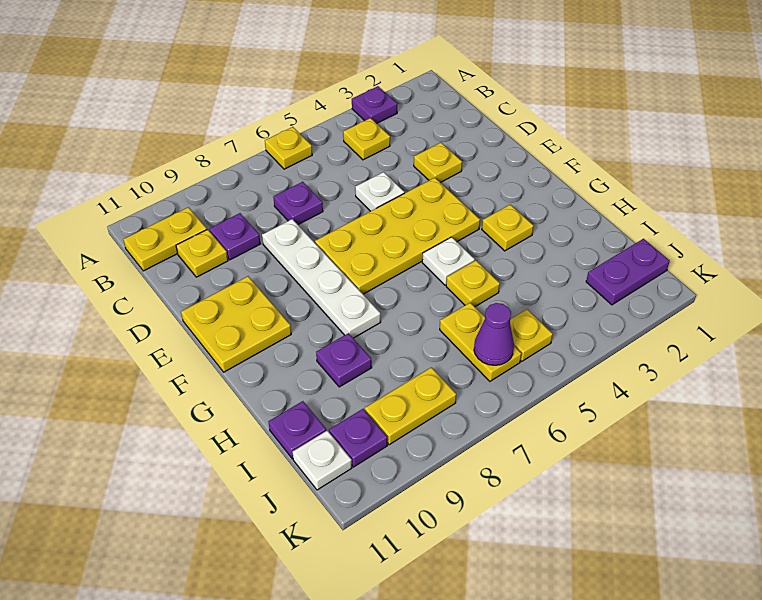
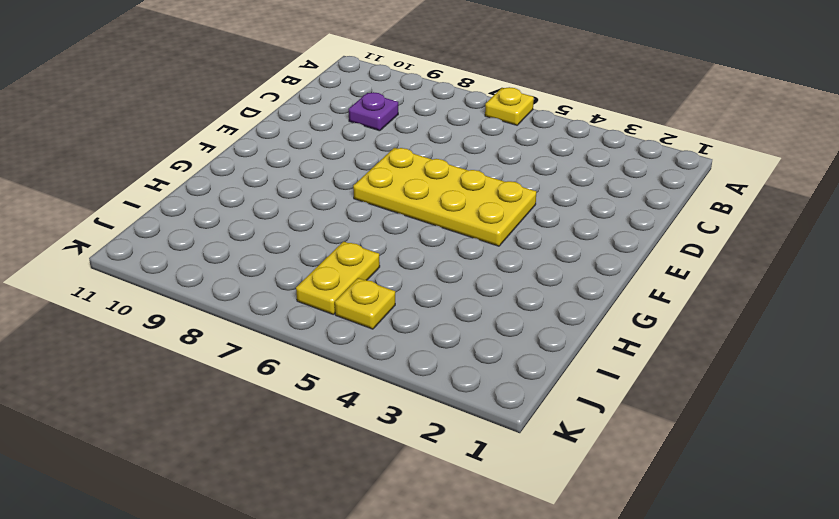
none -> purple 1x1 plate [352,86,397,123]
none -> yellow 1x1 plate [343,118,390,160]
none -> yellow 1x2 plate [123,207,207,271]

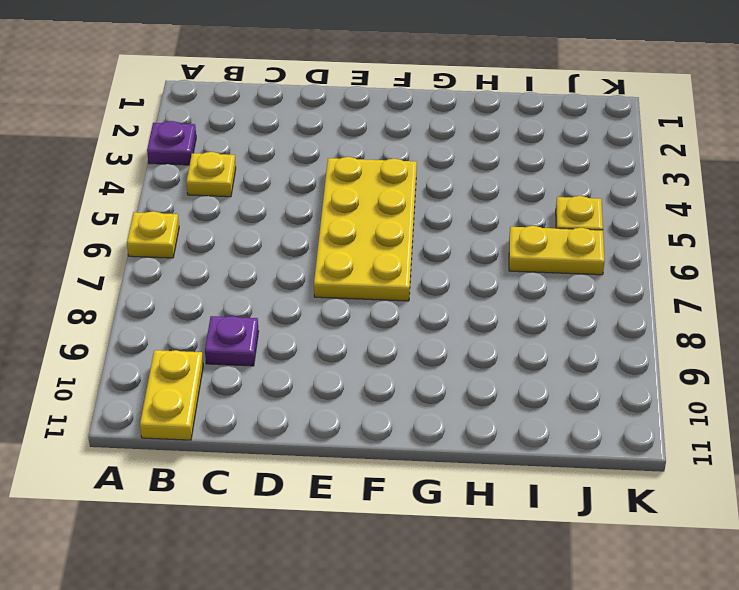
none -> purple 1x1 plate [273,182,323,225]
none -> yellow 1x1 plate [176,229,228,277]
none -> yellow 1x1 plate [414,143,462,183]

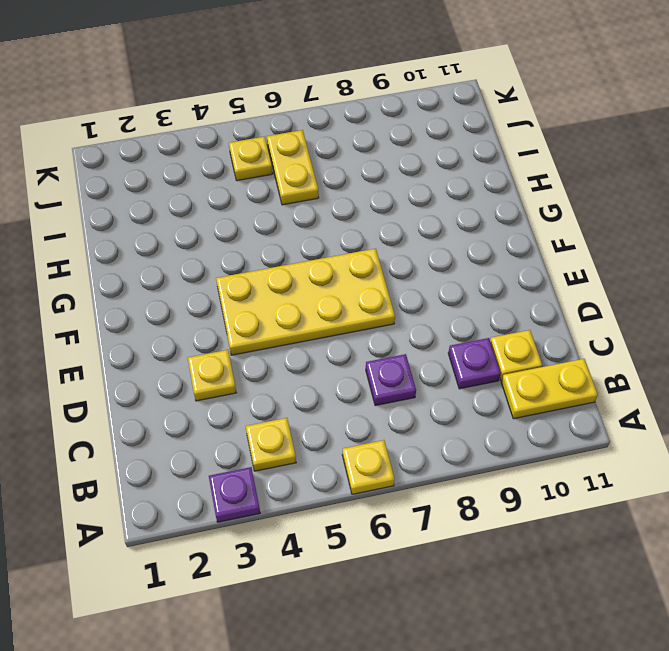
none -> white 1x1 plate [355,172,404,211]
none -> white 1x4 plate [262,219,381,338]
none -> yellow 2x2 plate [181,276,291,372]

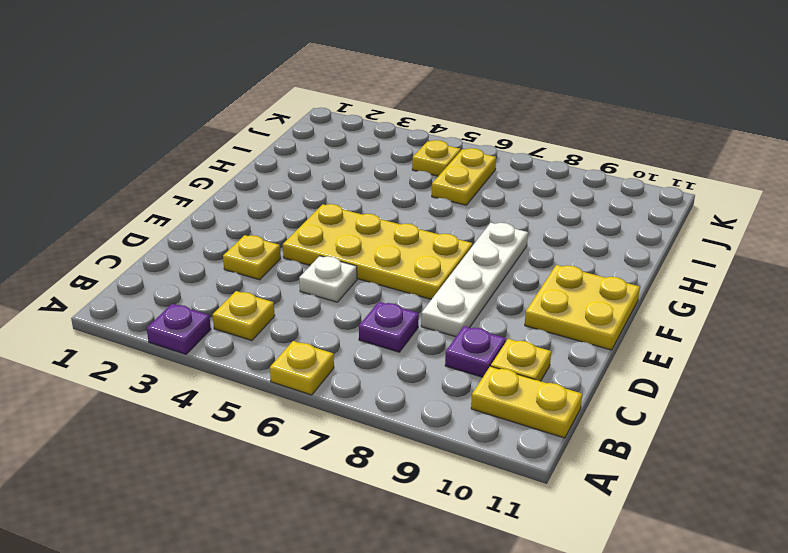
none -> yellow 1x1 plate [482,205,534,251]
none -> white 1x1 plate [422,237,475,285]
none -> yellow 1x1 plate [446,260,500,307]

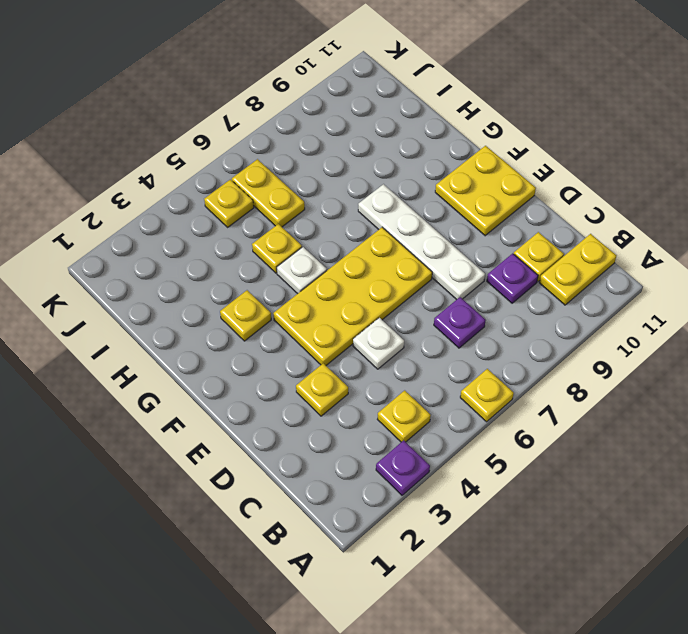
none -> purple 1x1 plate [316,333,372,387]
none -> purple 1x1 plate [269,401,326,459]
none -> purple 1x2 plate [586,239,670,305]

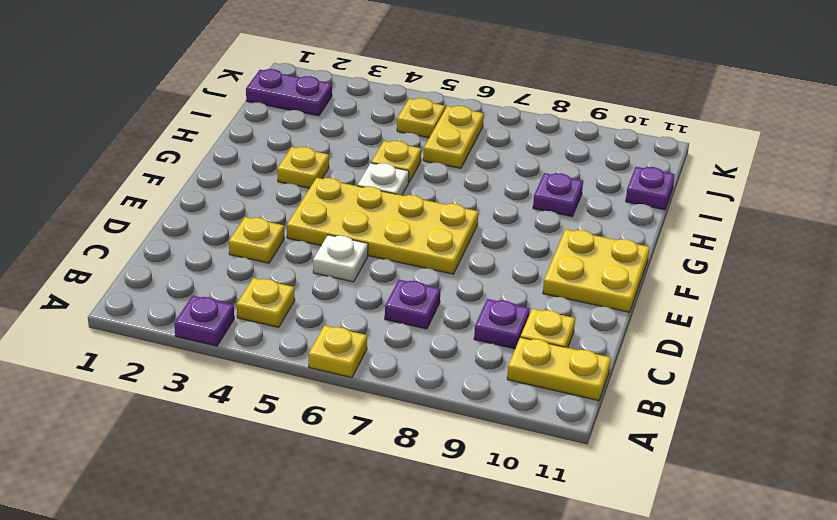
none -> white 1x4 plate [262,219,381,338]
none -> yellow 1x2 plate [365,367,456,445]
none -> purple 1x1 plate [329,409,387,467]

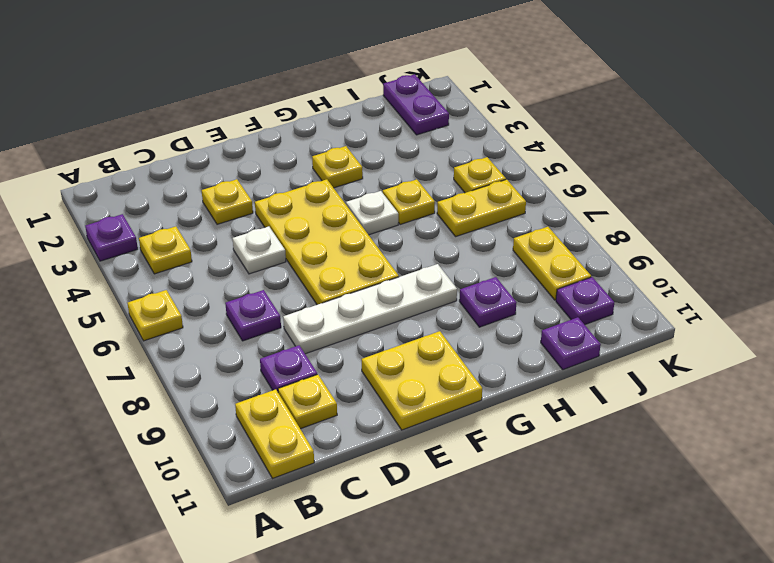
none -> white 1x1 plate [293,431,352,490]
none -> purple 1x1 cone [474,303,514,365]

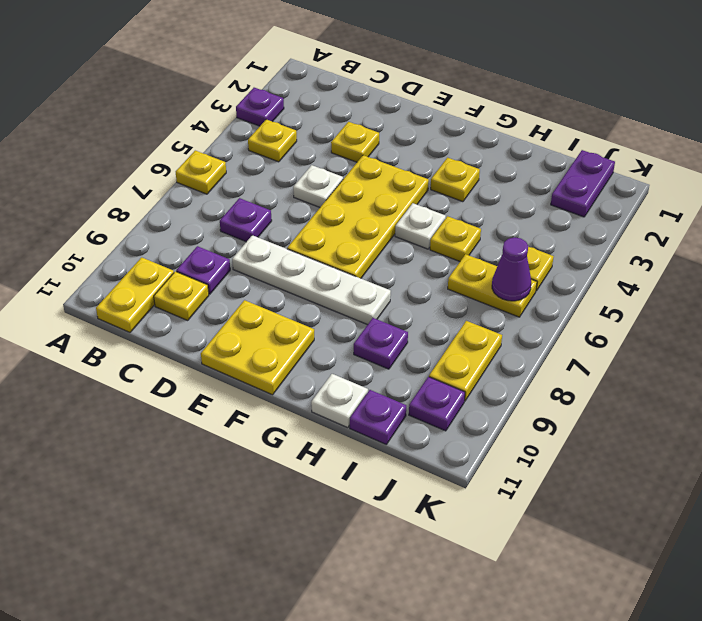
white 1x1 plate [311,374,368,428] -> white 1x1 plate moved to [293,431,352,490]

